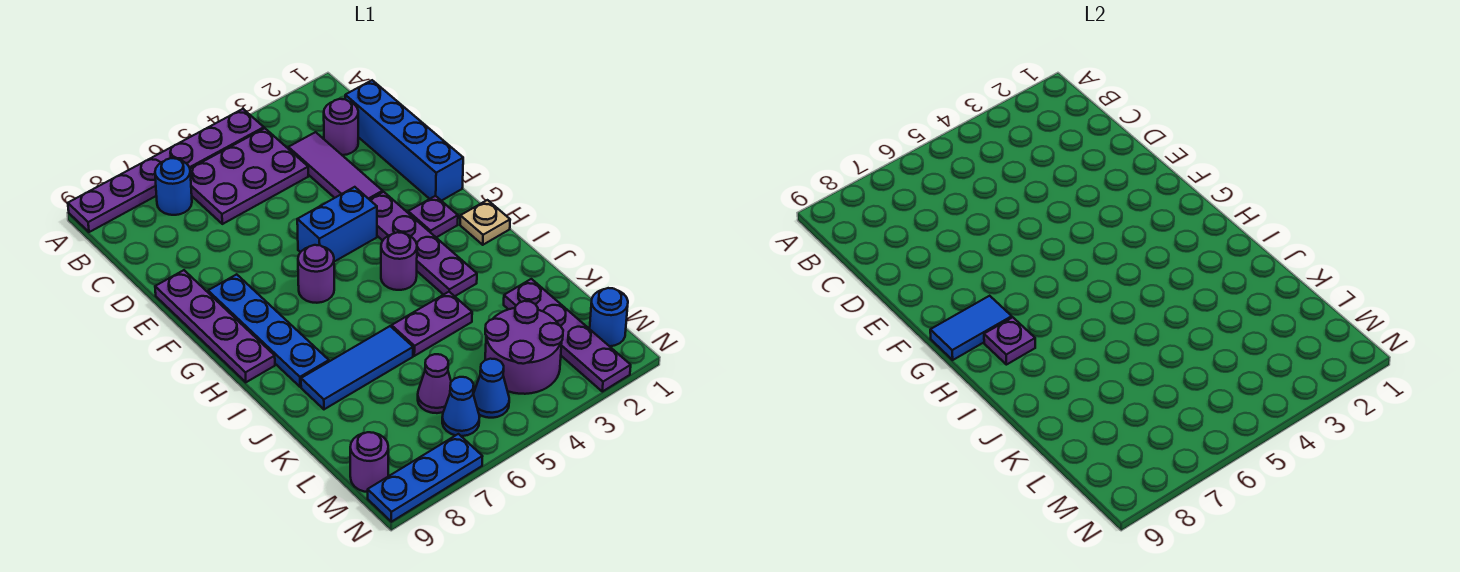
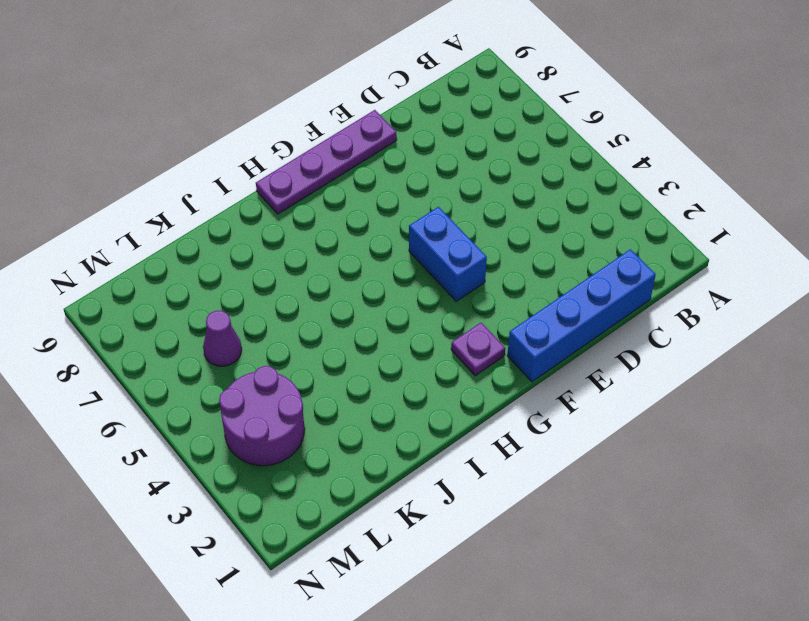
none -> purple 1x6 plate [68,109,264,232]
none -> purple 2x3 plate [190,128,308,224]
none -> blue 1x1 round brick [155,158,192,215]

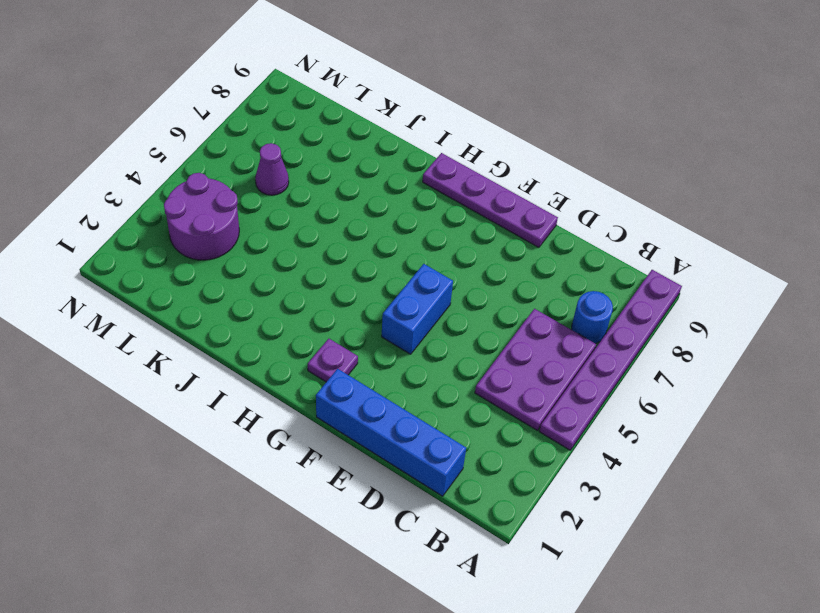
none -> purple 1x1 round brick [324,99,358,155]
none -> purple 1x3 tile [288,132,383,200]
none -> purple 1x4 plate [370,192,477,296]

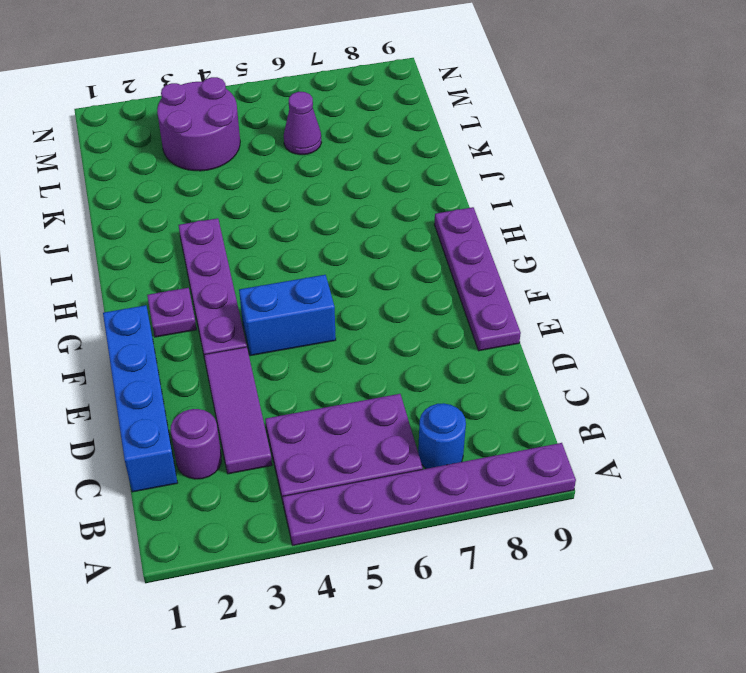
none -> blue 1x4 plate [208,274,329,387]
none -> purple 1x1 round brick [298,245,334,303]
none -> tan 1x1 plate [460,200,510,245]

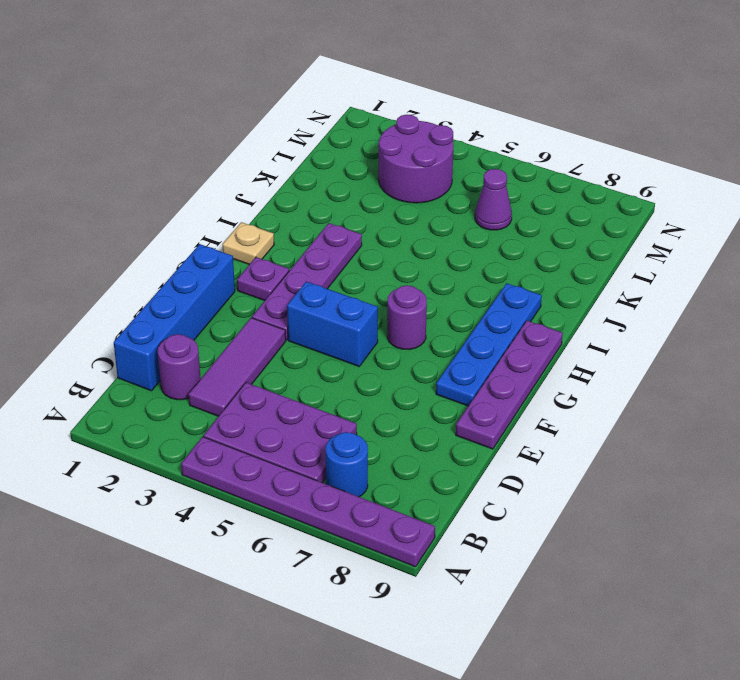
none -> purple 1x1 round brick [381,232,417,290]
none -> purple 1x2 plate [392,292,472,356]
none -> blue 1x3 tile [301,326,413,409]

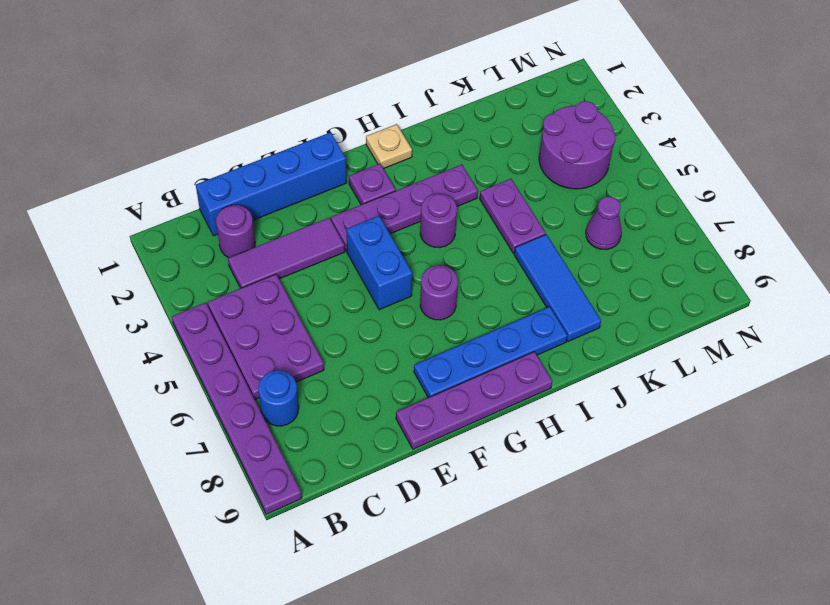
none -> purple 1x4 plate [504,279,631,392]
none -> blue 1x1 round brick [590,288,628,346]
none -> blue 1x1 cone [473,359,509,418]

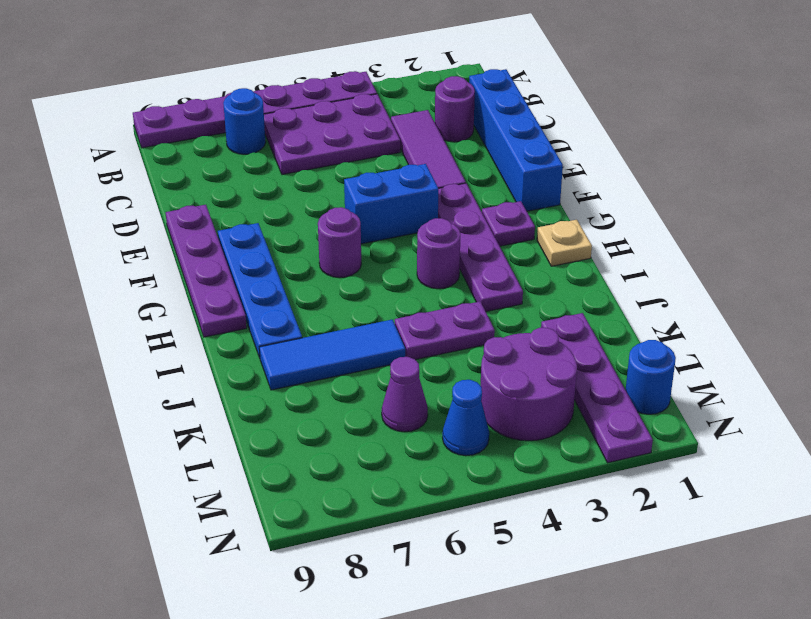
none -> blue 1x1 cone [442,377,480,436]
none -> purple 1x1 round brick [350,432,388,492]
none -> blue 1x3 plate [368,434,483,522]

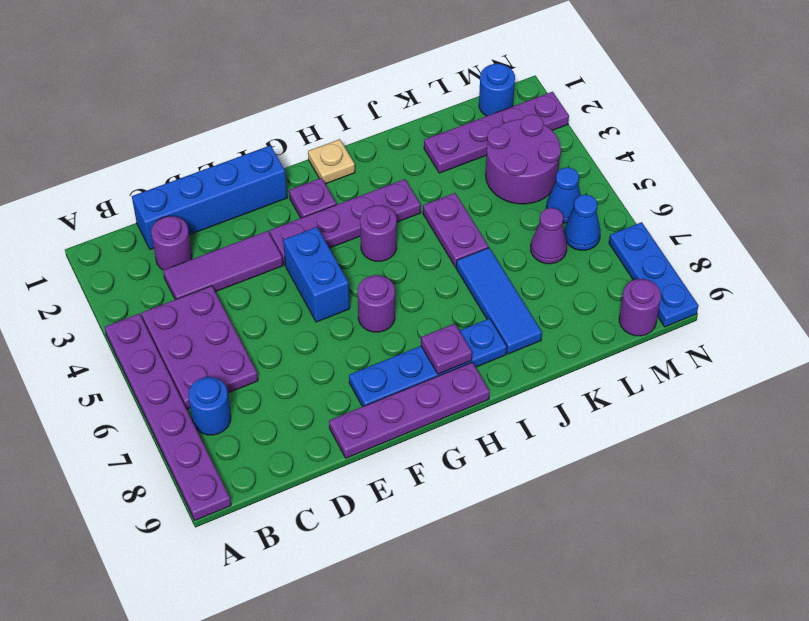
none -> blue 1x2 tile [930,296,1012,360]

